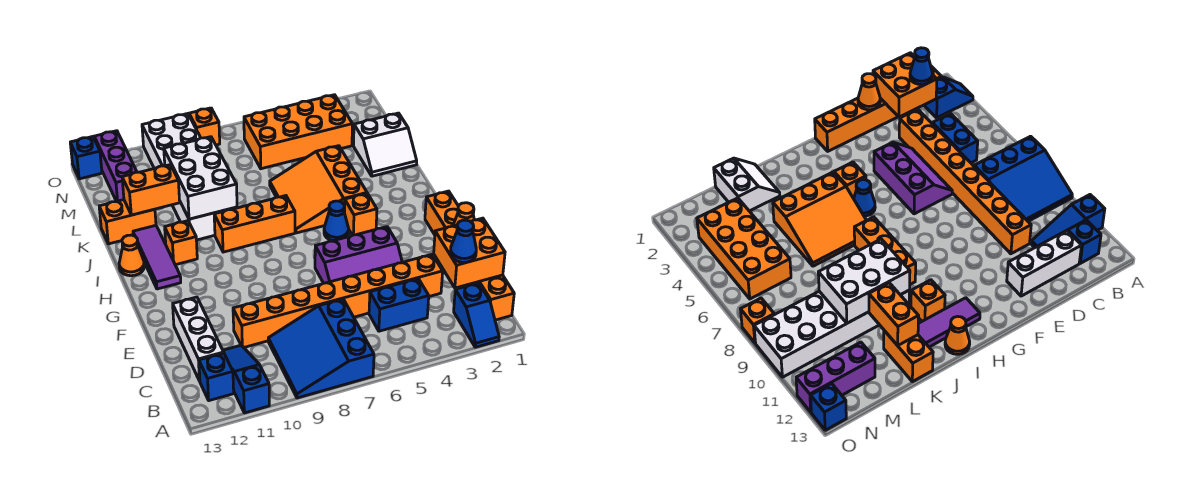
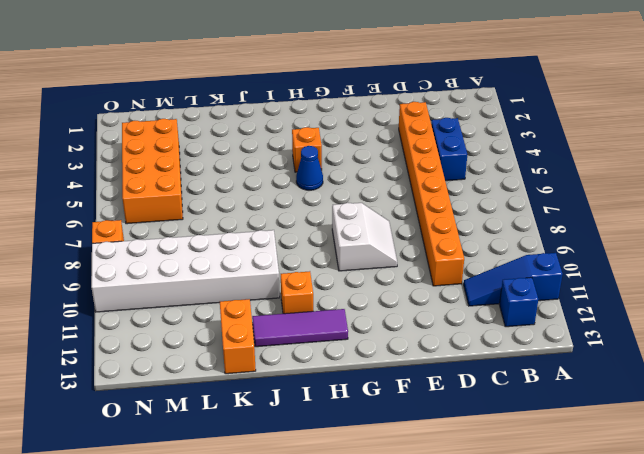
white 2x2 slope [332,203,397,271] -> white 2x2 slope moved to [354,113,417,176]
none -> blue 1x2 slope [454,283,499,347]
none -> blue 3x3 slope [268,299,374,398]
none -> orange 1x6 brick [425,191,514,320]

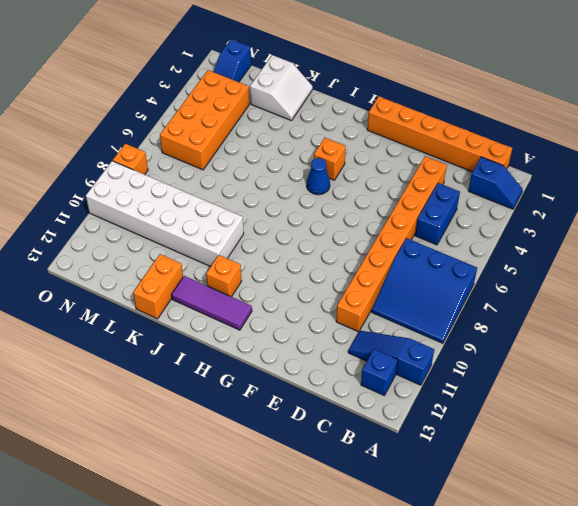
blue 1x2 slope [214,39,251,82] -> none
none -> white 1x3 brick [173,297,224,381]
none -> purple 2x3 slope [315,227,402,283]
none -> orange 3x3 slope [270,146,367,233]

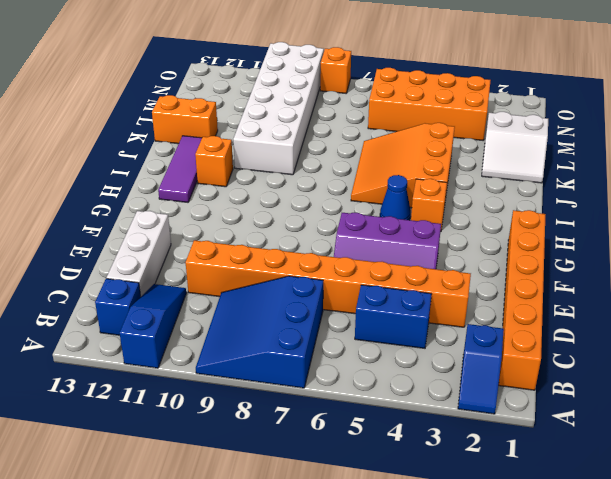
none -> orange 1x3 brick [214,196,295,252]
none -> orange 1x1 cone [119,235,144,276]
none -> purple 1x3 brick [94,131,137,202]

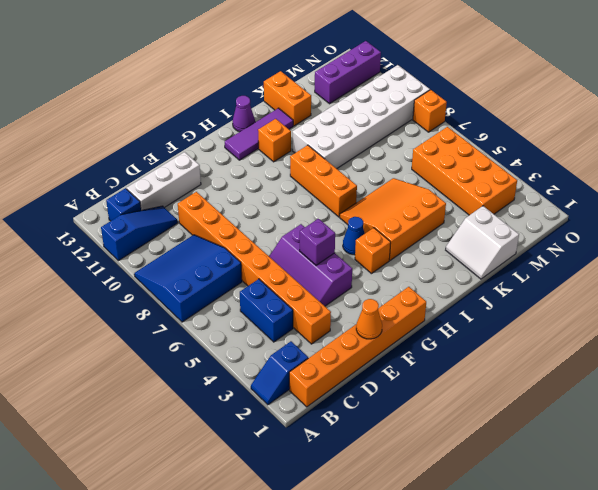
purple 1x1 brick [300,219,335,265] -> none
purple 1x1 cone [233,96,255,132] -> orange 1x1 cone [119,235,144,276]
none -> blue 1x1 brick [70,137,102,179]
none -> orange 2x2 brick [434,218,505,288]
none -> white 2x3 brick [164,137,237,219]

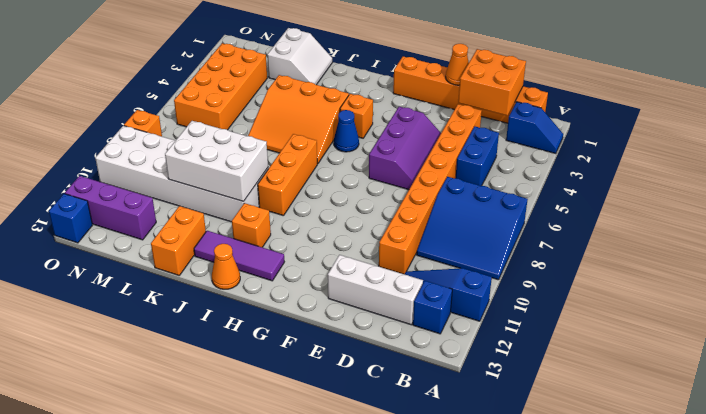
none -> orange 1x2 brick [122,165,180,215]
none -> blue 1x1 cone [450,220,476,262]

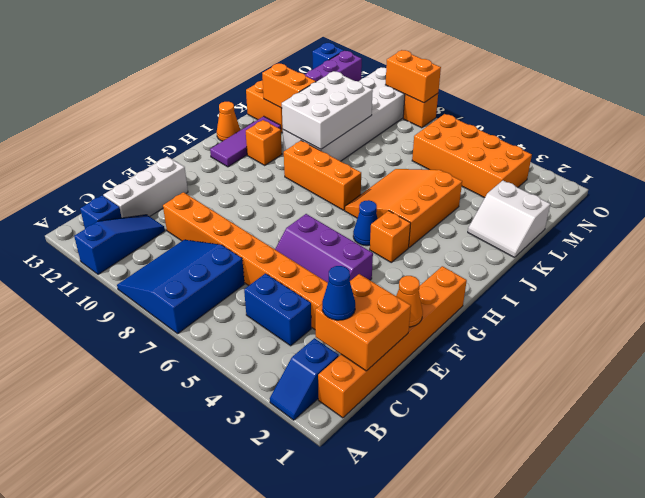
orange 1x2 brick [386,50,441,103] -> none

